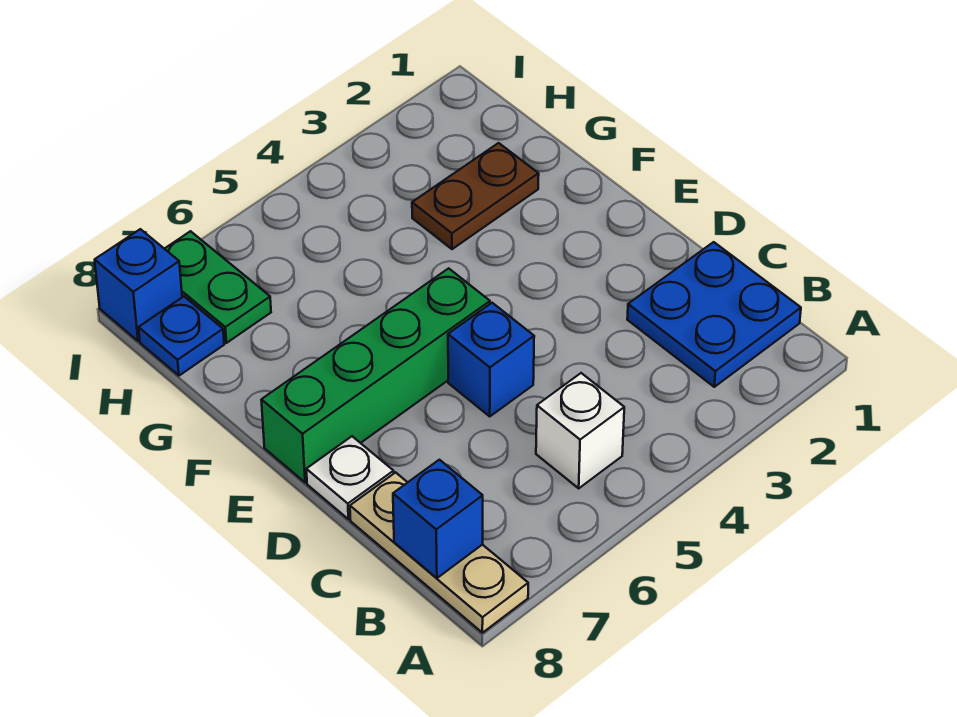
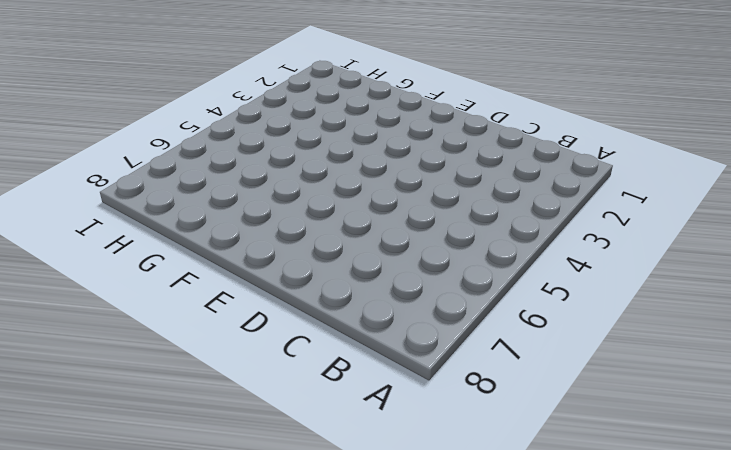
none -> tan 1x3 plate [350,472,528,633]
none -> blue 2x2 plate [627,242,801,387]

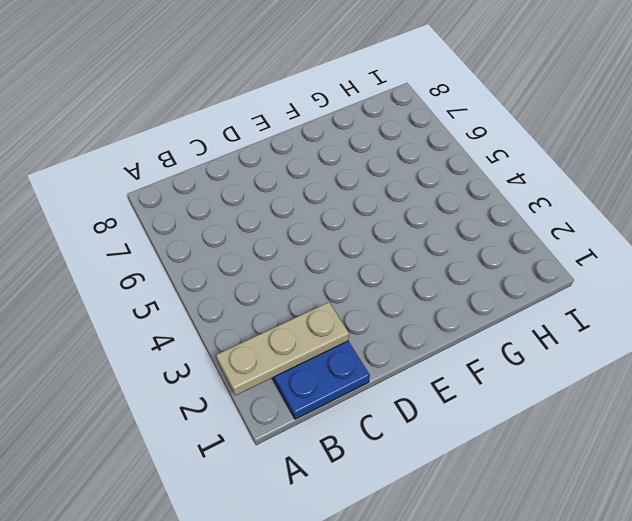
tan 1x3 plate [216,302,349,396] -> tan 1x3 plate moved to [350,472,528,633]
none -> white 1x1 brick [536,373,624,488]
none -> blue 1x1 brick [448,303,534,416]

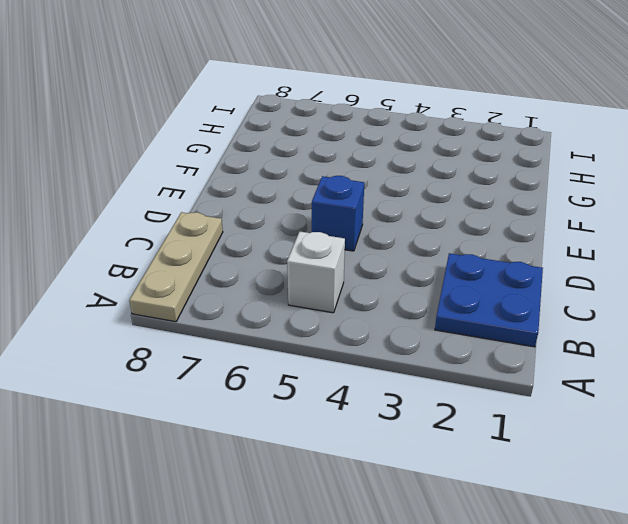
none -> white 1x1 plate [306,436,394,519]
none -> green 1x4 brick [261,268,490,483]

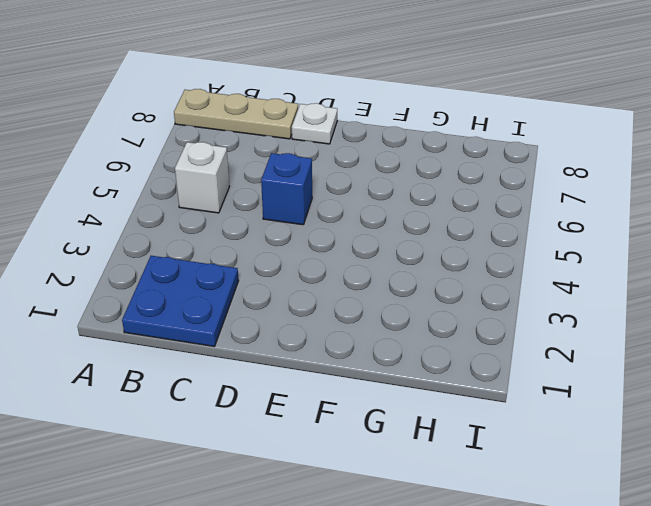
none -> green 1x4 brick [261,268,490,483]
none -> brown 1x2 plate [412,143,539,249]

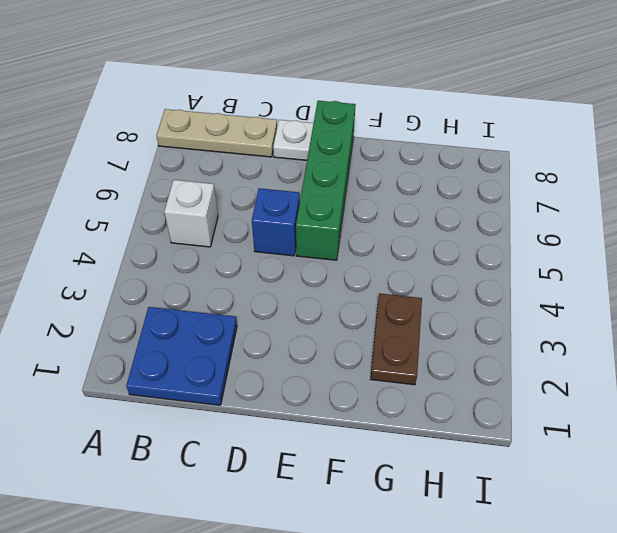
none -> green 1x2 plate [165,231,271,343]
none -> blue 1x1 plate [139,297,224,376]

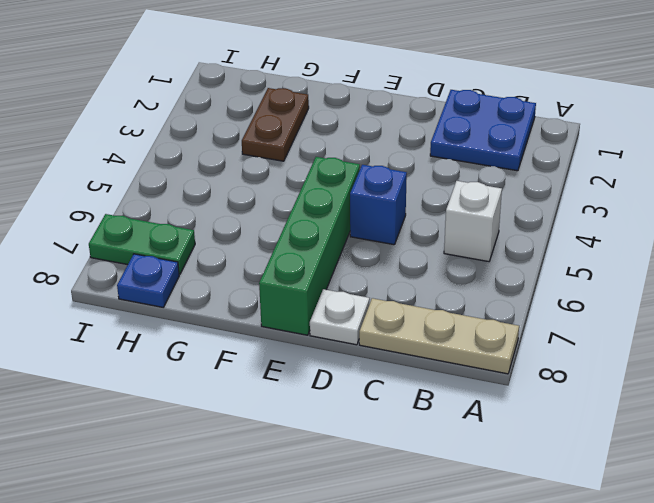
none -> blue 1x1 brick [95,229,182,341]
none -> blue 1x1 brick [393,460,483,578]

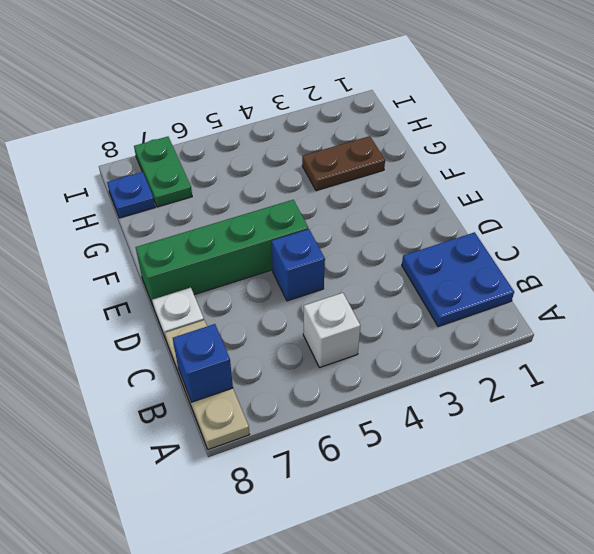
none -> blue 1x1 brick [95,229,182,341]

